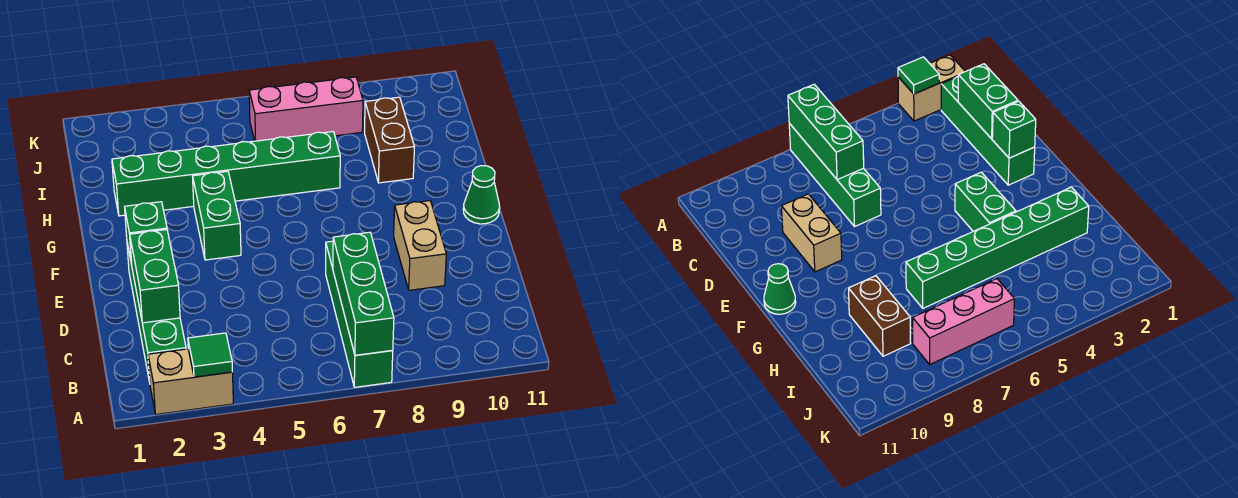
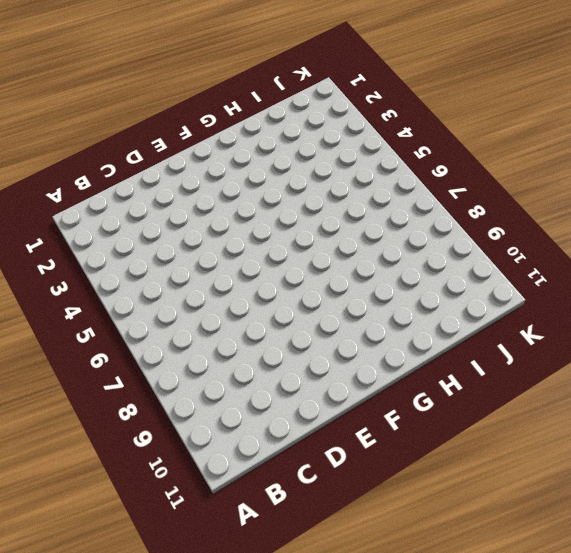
none -> tan 1x2 brick [148,349,233,414]
none -> green 1x4 brick [326,241,393,387]
none -> green 1x4 brick [127,243,186,382]

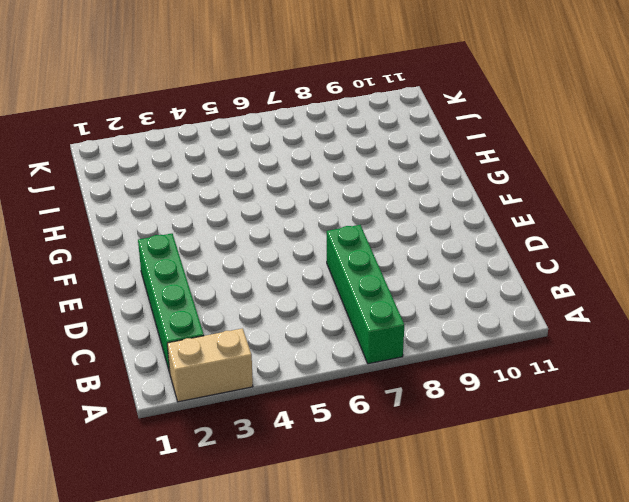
none -> tan 1x2 brick [394,201,446,290]
none -> green 1x2 brick [193,171,241,260]
none -> green 1x1 cone [463,166,500,224]

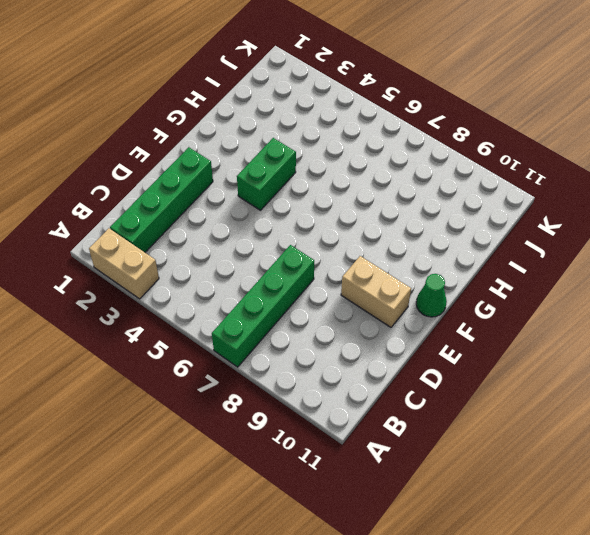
tan 1x2 brick [341,256,411,327] -> tan 1x2 brick turned to [394,201,446,290]
none -> green 1x6 brick [112,132,340,216]
none -> brown 1x2 brick [365,97,414,183]
none -> pink 1x3 brick [249,77,363,141]

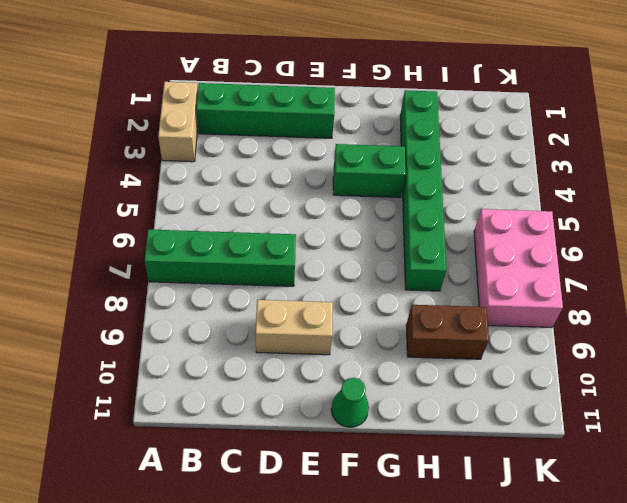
pink 2x3 brick [474,209,563,328] -> pink 1x3 brick [249,77,363,141]
none -> green 1x1 tile [188,333,232,377]
none -> green 1x3 brick [333,232,394,355]
none -> green 1x2 brick [130,230,180,323]

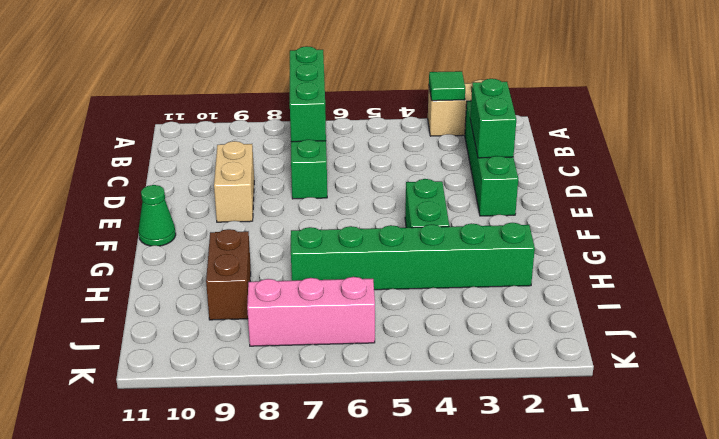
none -> green 1x1 brick [125,202,167,263]

